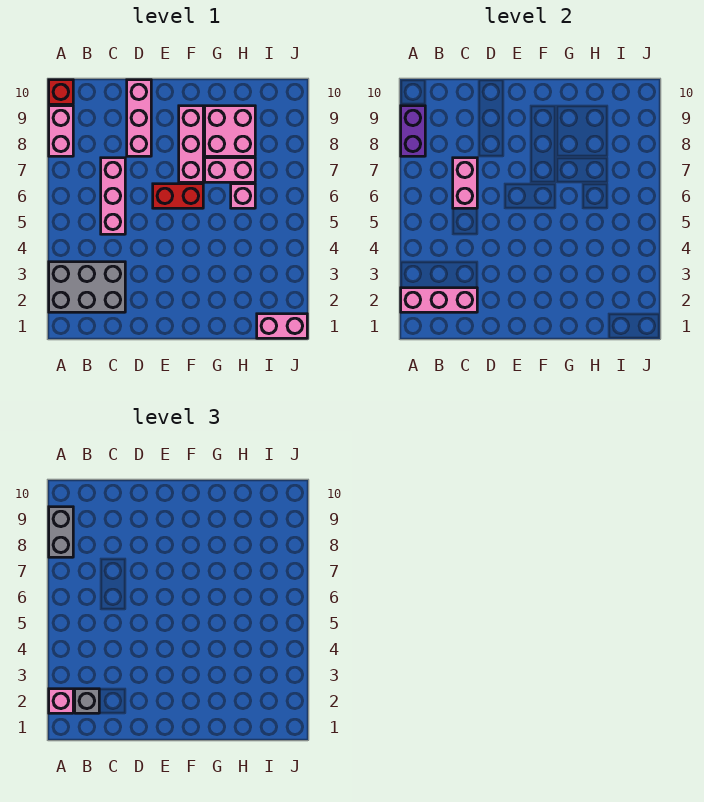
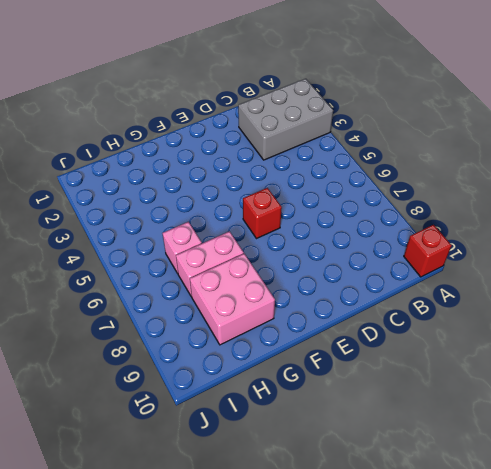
red 1x1 brick [243,188,282,239] -> red 1x2 brick [153,184,203,208]
none -> pink 1x2 brick [49,106,73,156]
none -> pink 1x3 brick [101,158,125,234]
none -> pink 1x3 brick [127,80,151,156]

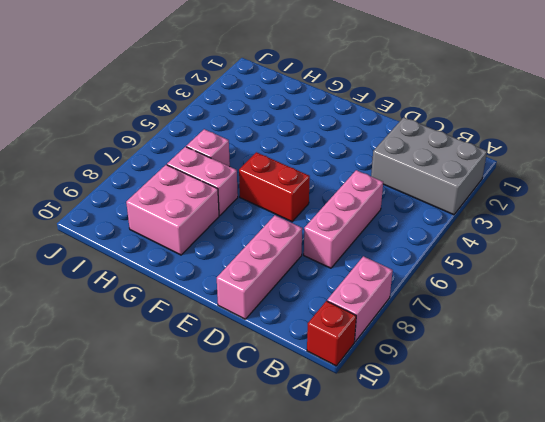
none -> pink 1x3 brick [179,106,203,182]
none -> pink 1x2 brick [257,314,307,338]
none -> pink 1x3 brick [401,288,477,312]

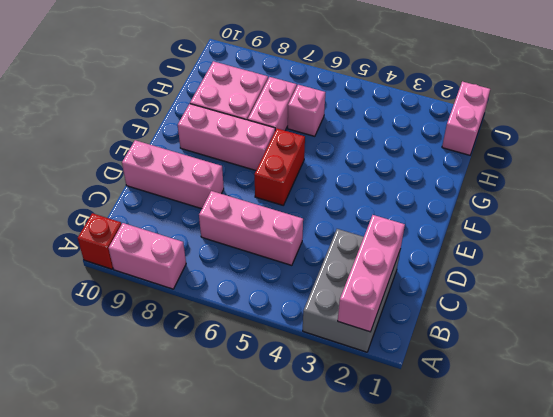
none -> purple 1x2 brick [401,106,425,156]
none -> pink 1x2 brick [453,158,477,208]
none -> pink 1x1 brick [49,689,73,713]

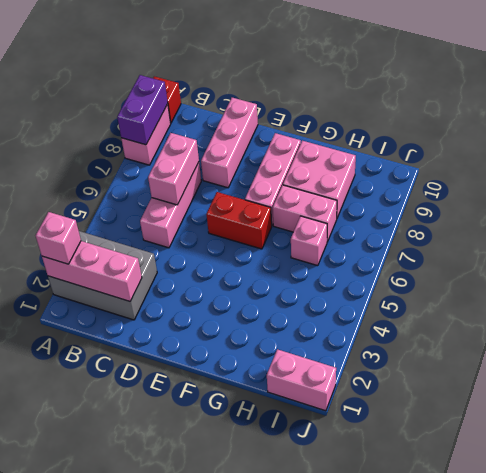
none -> grey 1x2 brick [49,507,73,557]
none -> grey 1x1 brick [75,689,99,713]

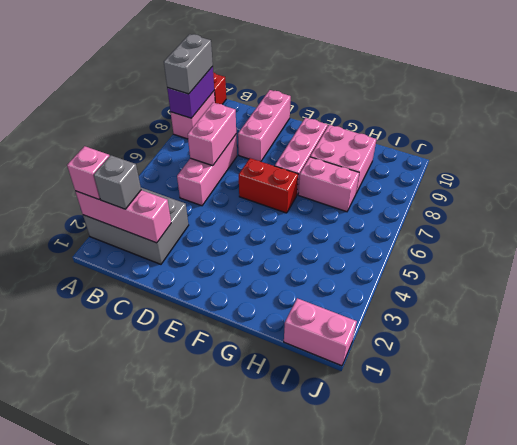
none -> pink 1x1 brick [231,184,255,208]

